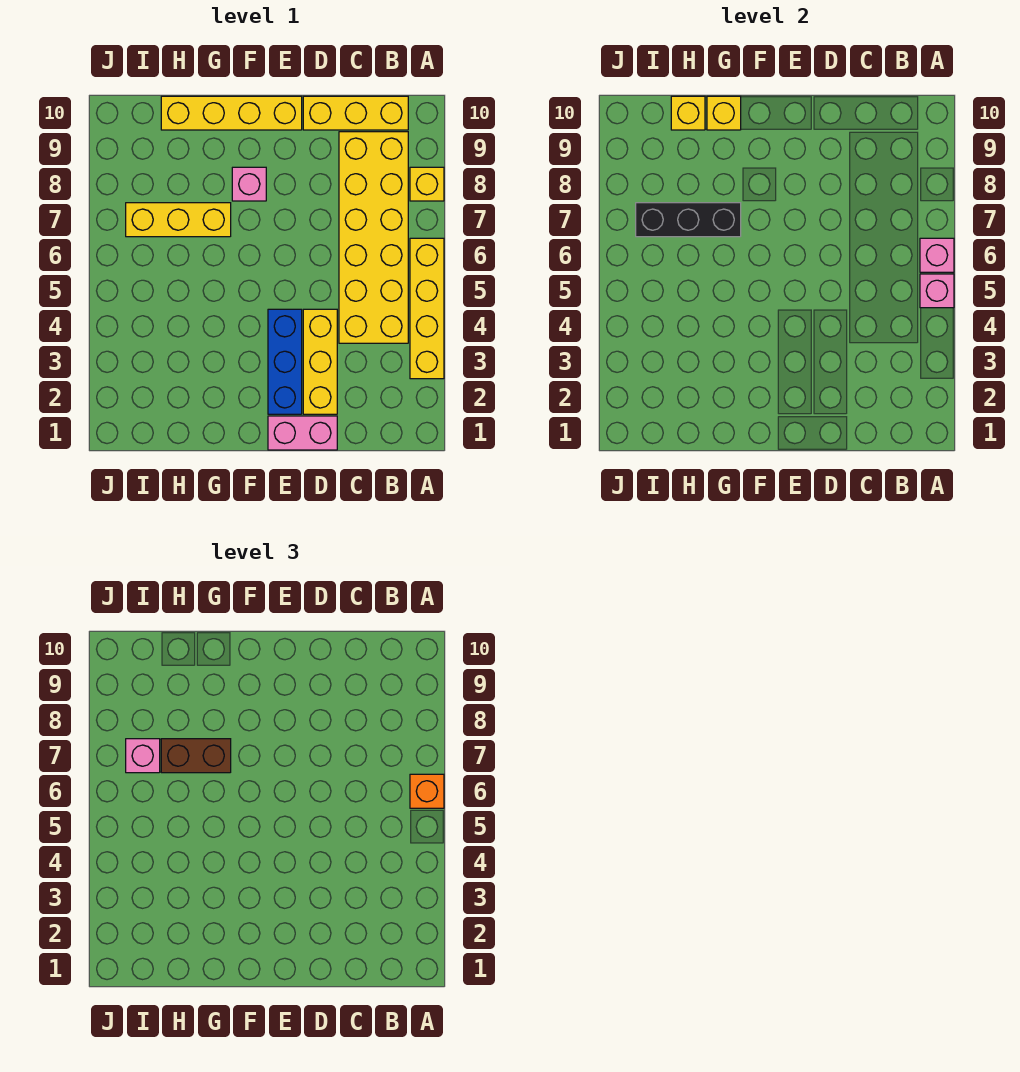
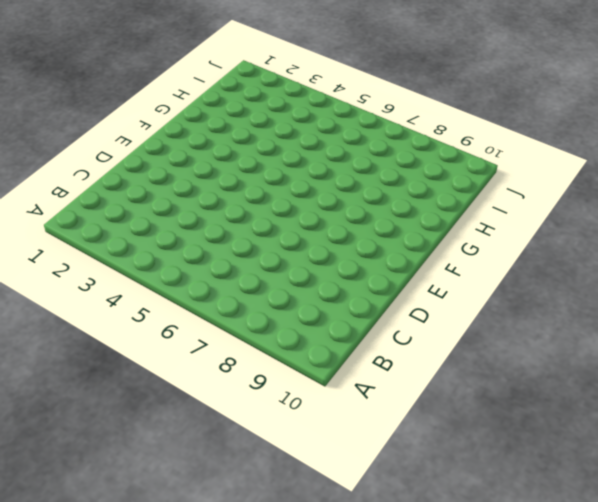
none -> yellow 1x4 brick [410,238,444,379]
none -> yellow 1x1 brick [410,167,444,201]
none -> yellow 2x6 brick [339,132,408,343]

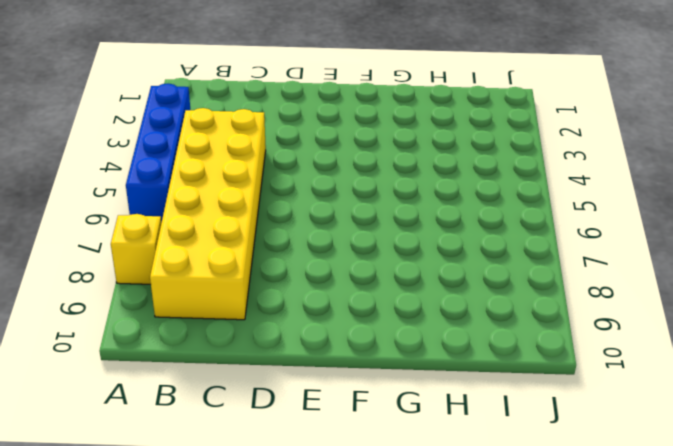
blue 1x4 brick [126,84,190,223] -> yellow 1x4 brick [410,238,444,379]
none -> yellow 1x3 brick [303,96,408,130]
none -> pink 1x2 brick [268,416,337,450]
none -> yellow 1x3 brick [303,309,337,414]

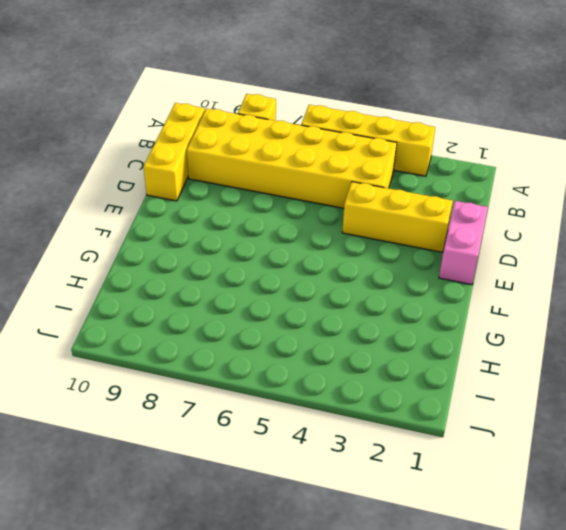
none -> blue 1x3 brick [268,309,302,414]
none -> yellow 1x4 brick [161,96,302,130]
none -> pink 1x1 brick [232,167,266,201]

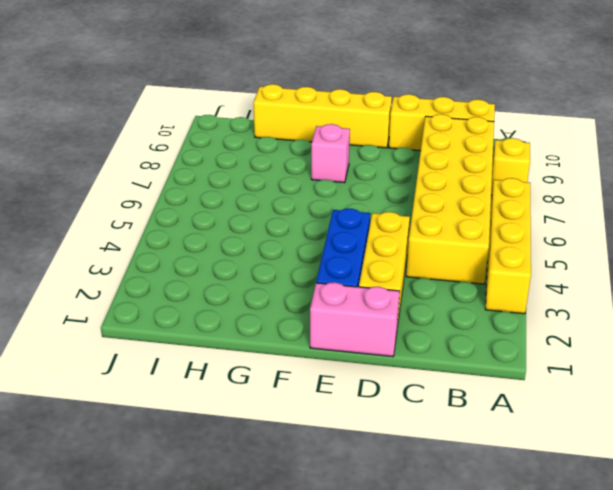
none -> yellow 1x3 brick [126,203,231,237]
none -> pink 1x1 brick [920,274,954,308]
none -> pink 1x1 brick [920,238,954,272]

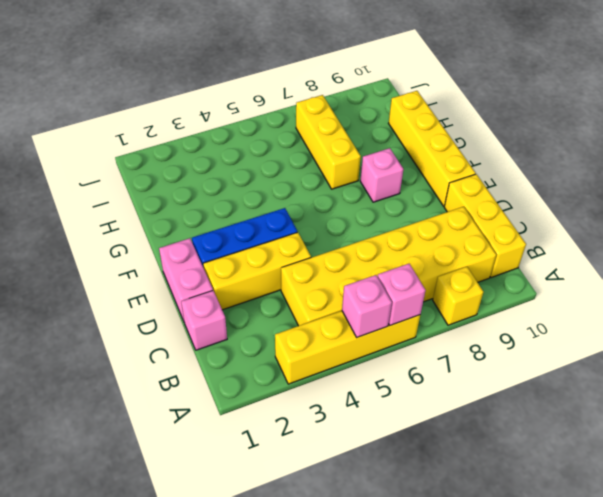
pink 1x1 brick [181,291,227,350] -> pink 1x1 brick moved to [126,739,160,773]
none -> black 1x3 brick [636,203,741,237]
none -> yellow 1x1 brick [707,96,741,130]
none -> yellow 1x1 brick [671,96,705,130]

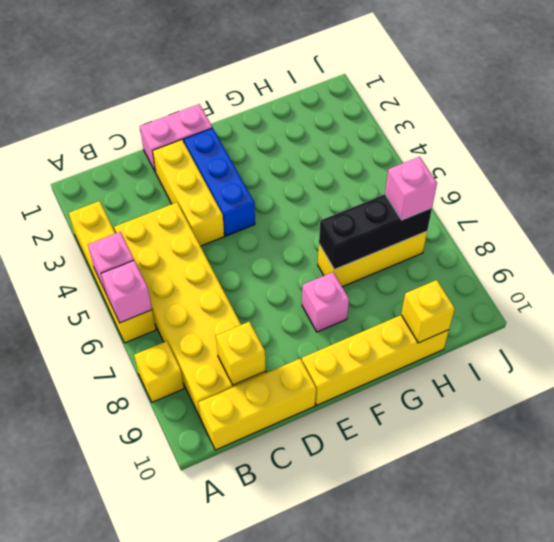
yellow 1x1 brick [216,322,265,385] -> yellow 1x1 brick moved to [707,96,741,130]
none -> orange 1x1 brick [410,774,444,808]
none -> brown 1x2 brick [161,739,231,773]

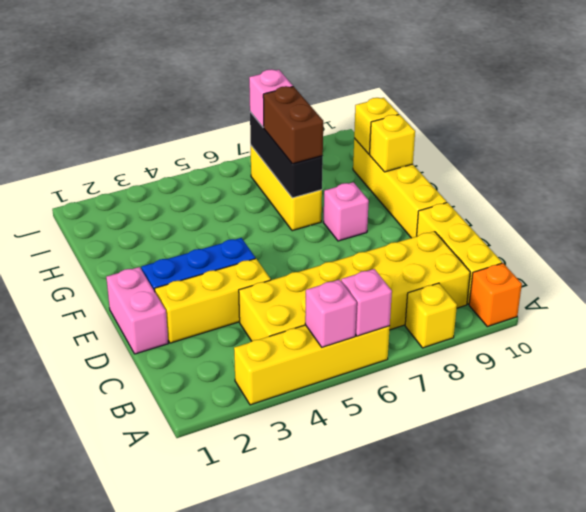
orange 1x1 brick [469,263,522,327] -> orange 1x1 brick moved to [410,774,444,808]

